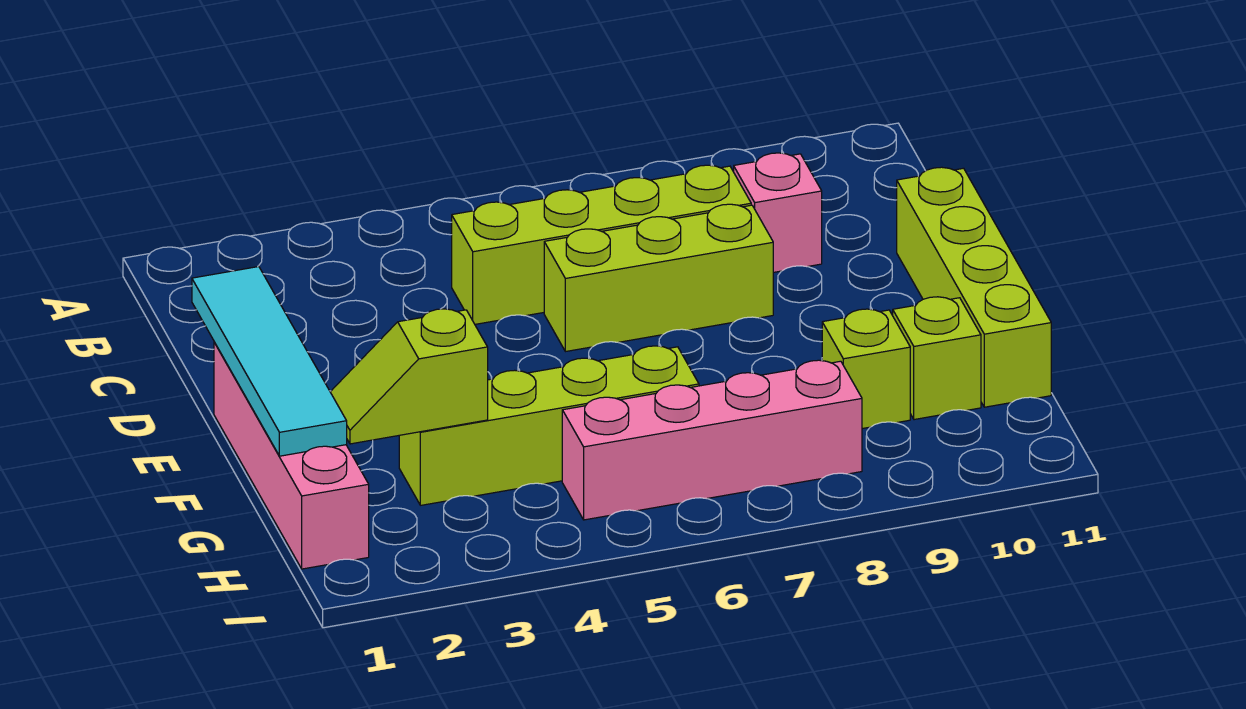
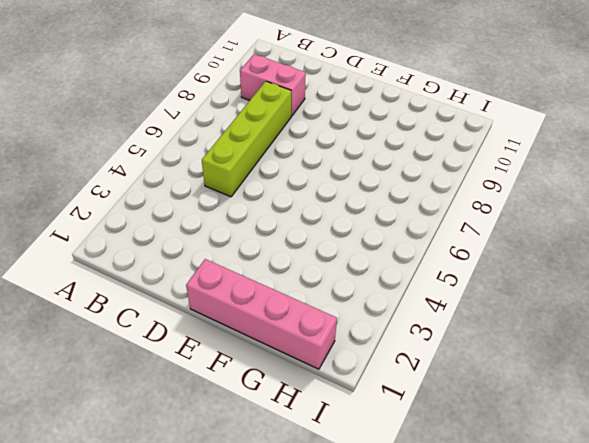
pink 1x2 brick [240,54,306,116] -> pink 1x1 brick [734,153,822,272]
none -> lime 1x3 brick [544,204,773,352]
none -> lime 1x4 brick [897,167,1051,407]

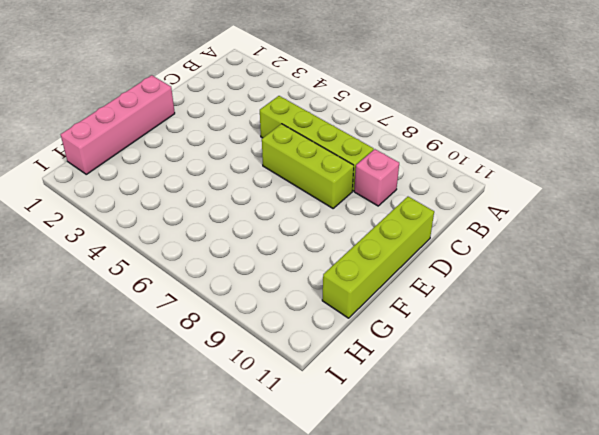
none -> lime 1x4 brick [399,346,699,505]
none -> lime 1x1 brick [822,309,910,429]

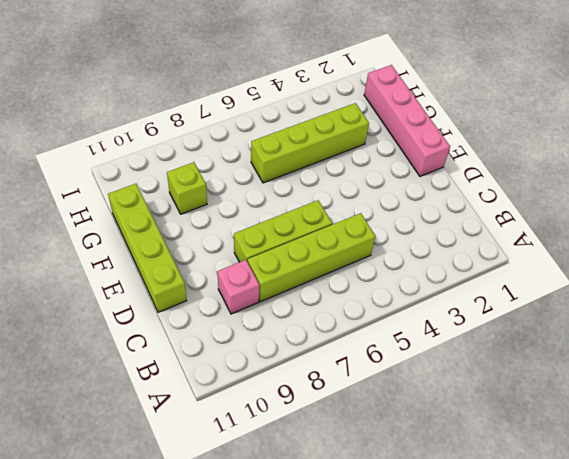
none -> lime 1x1 brick [893,297,981,420]
none -> pink 1x4 brick [562,360,862,520]

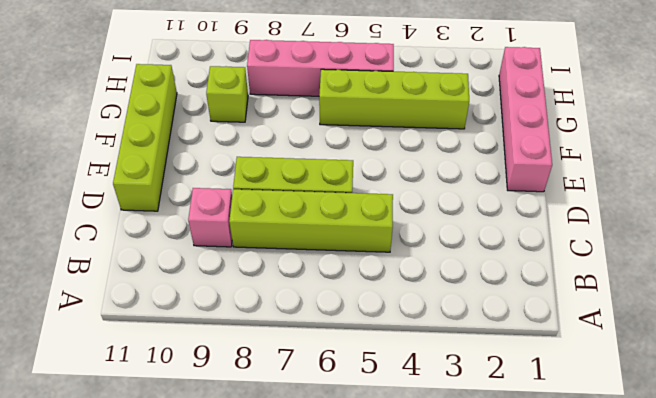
none -> lime 1x1 brick [893,297,981,420]
none -> cyan 1x4 tile [192,267,347,456]

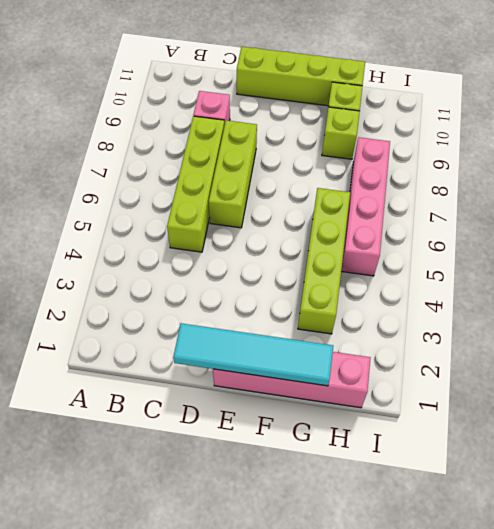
none -> lime 1x2 slope [331,309,488,444]

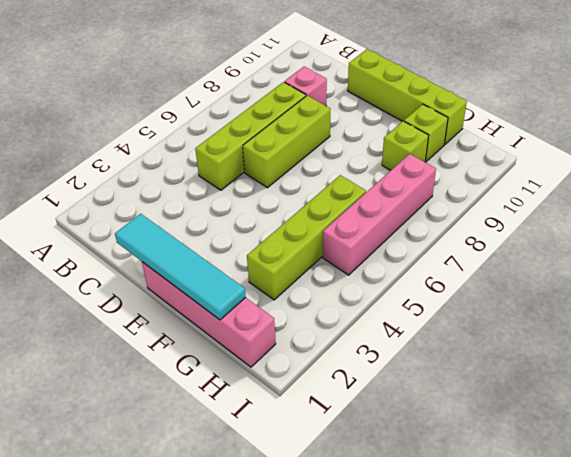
none -> lime 1x2 slope [331,309,488,444]

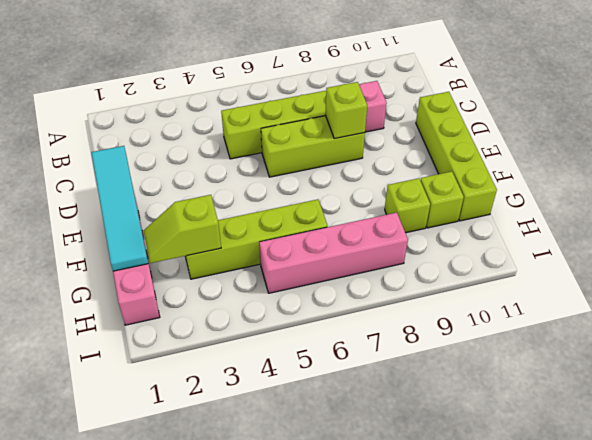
lime 1x1 brick [325,82,367,139] -> none

